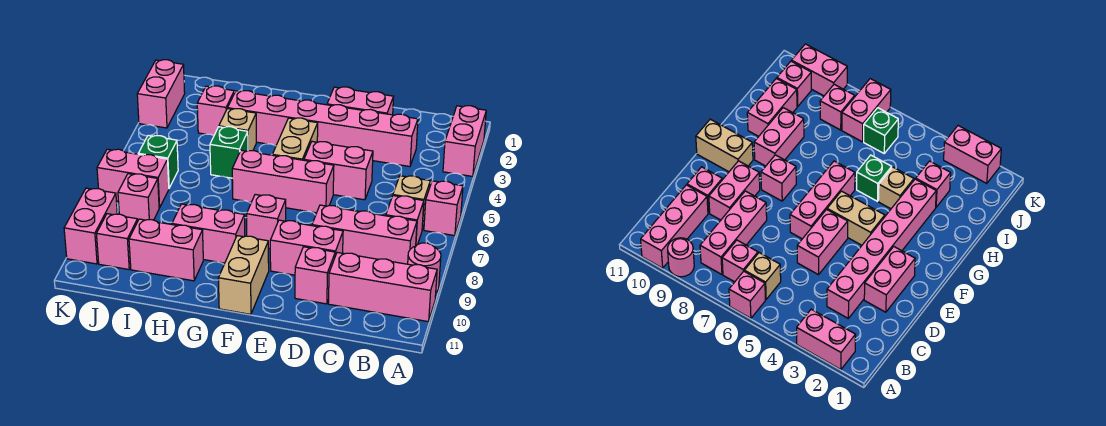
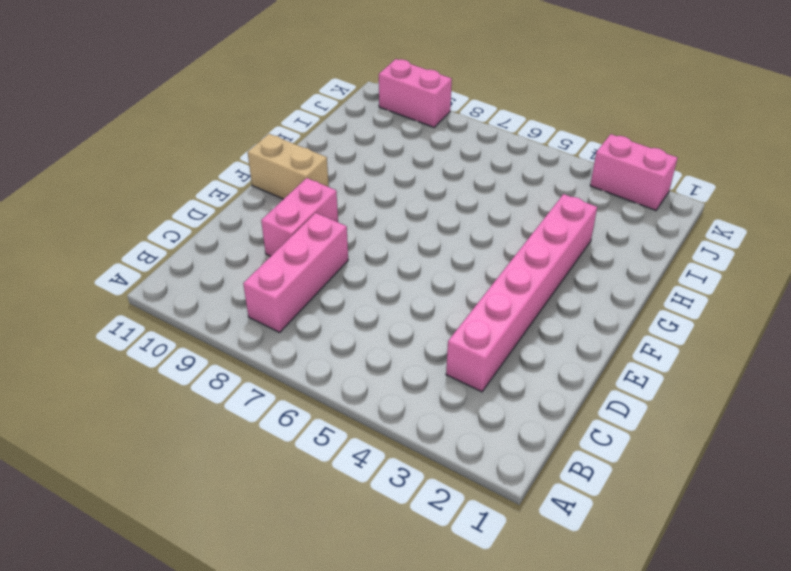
none -> pink 1x2 brick [443,106,486,176]
none -> pink 1x1 brick [424,181,463,236]
none -> pink 1x1 round brick [408,243,441,292]

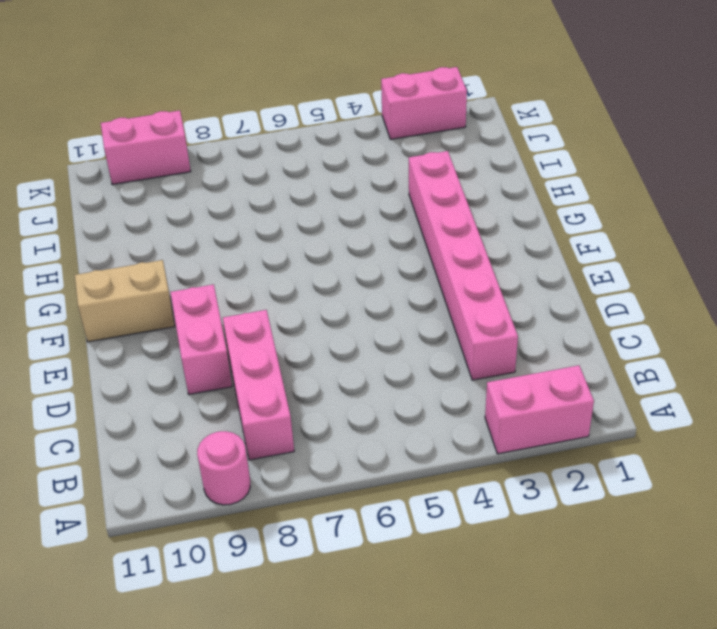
none -> pink 1x1 brick [424,181,463,236]
none -> pink 1x3 brick [328,252,437,322]
none -> tan 1x1 brick [393,176,430,229]

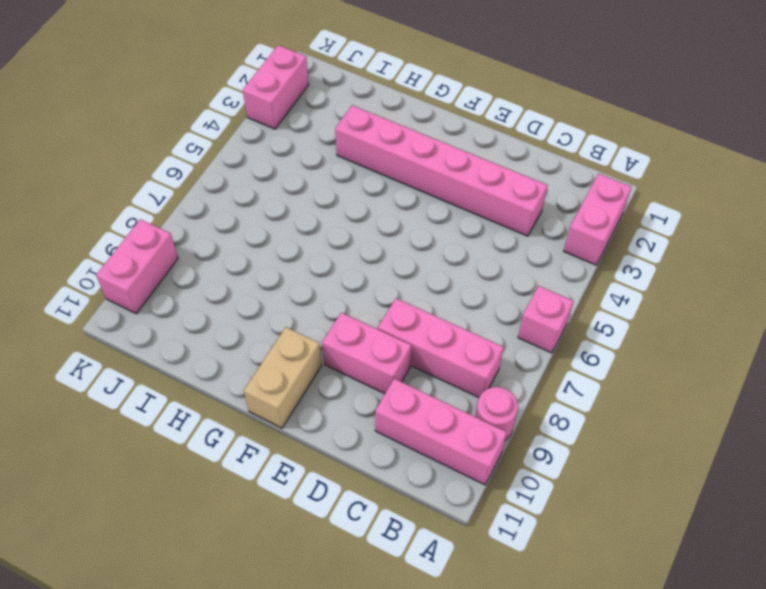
none -> tan 1x1 brick [393,176,430,229]
none -> pink 1x1 brick [386,196,424,246]
none -> pink 1x2 brick [327,87,394,115]

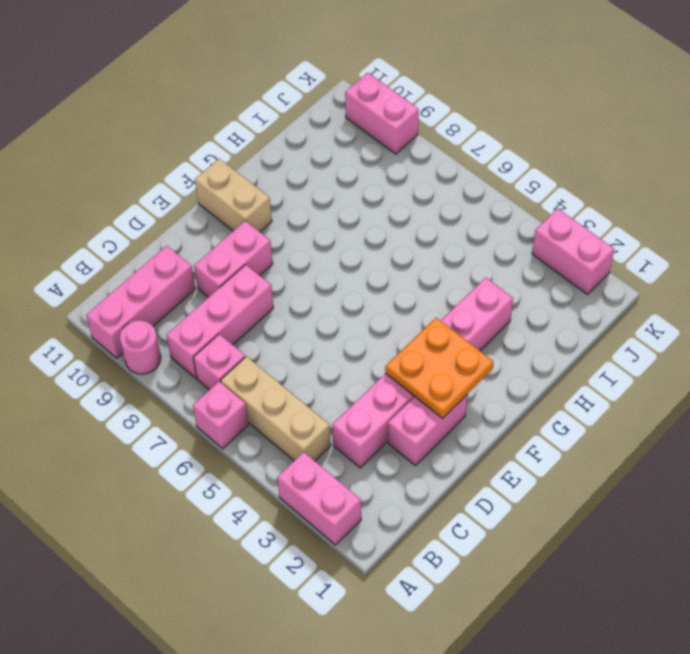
tan 1x3 brick [221,356,331,461] -> tan 1x1 brick [393,176,430,229]
orange 2x2 plate [385,318,494,418] -> none
none -> pink 1x2 brick [304,142,373,200]
none -> pink 1x1 brick [295,247,335,304]
none -> pink 1x3 brick [232,150,334,213]

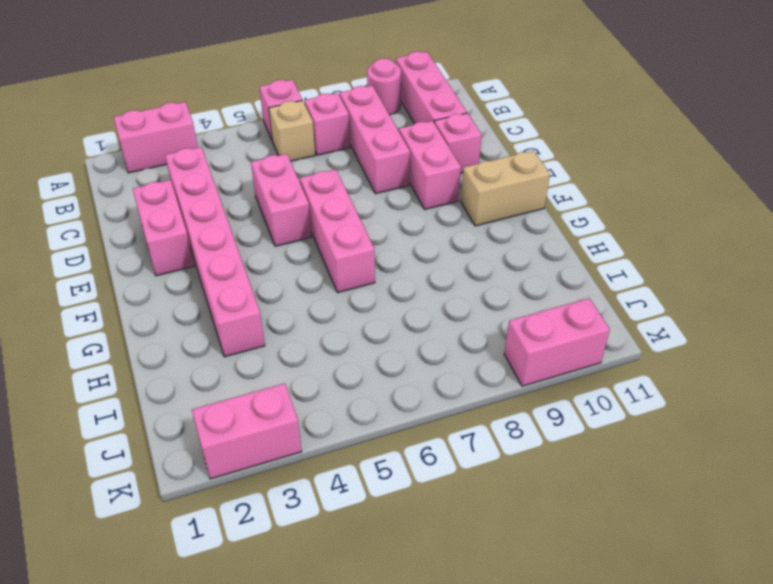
none -> tan 1x2 brick [272,118,318,160]
none -> pink 1x1 brick [246,194,286,248]
none -> pink 1x2 brick [172,204,245,263]

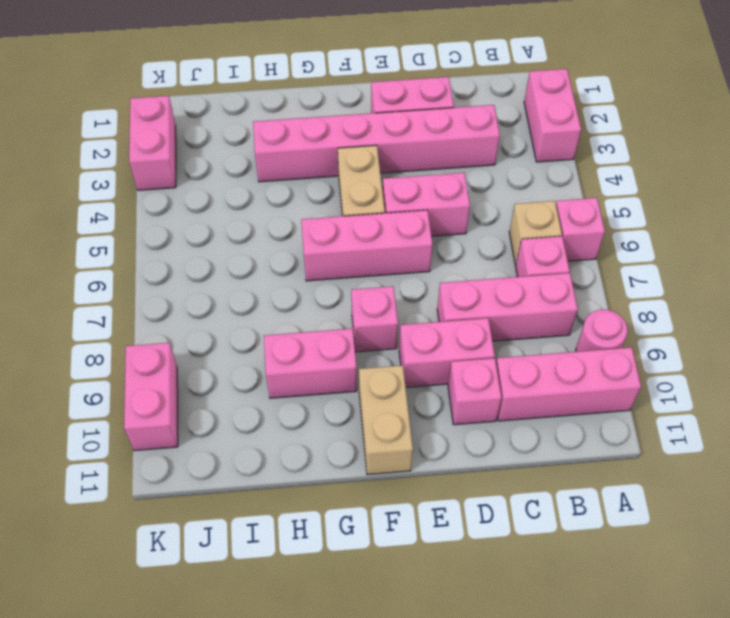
none -> tan 1x1 brick [219,109,256,151]
none -> green 1x1 brick [210,127,248,178]
none -> pink 1x2 brick [129,219,203,281]

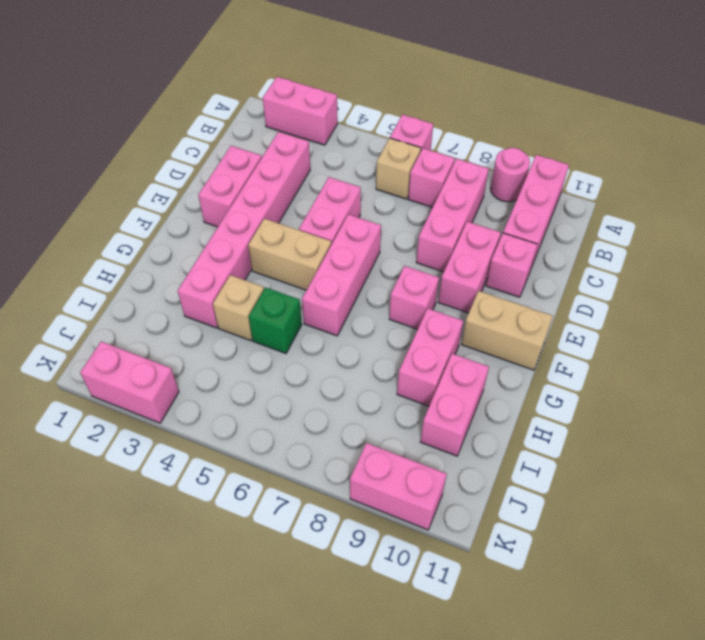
none -> pink 1x1 brick [197,86,234,135]
none -> green 1x1 brick [138,136,178,188]
none -> pink 1x2 brick [97,149,169,208]

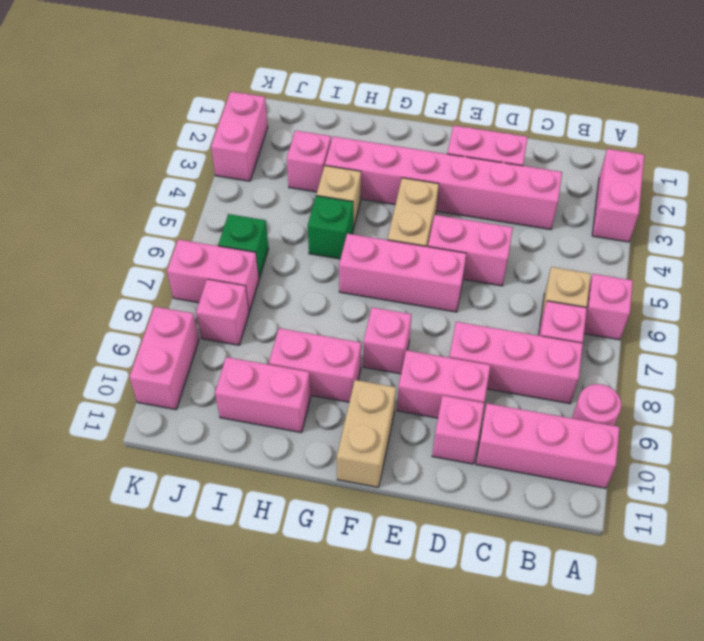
none -> pink 1x1 brick [96,214,138,270]

